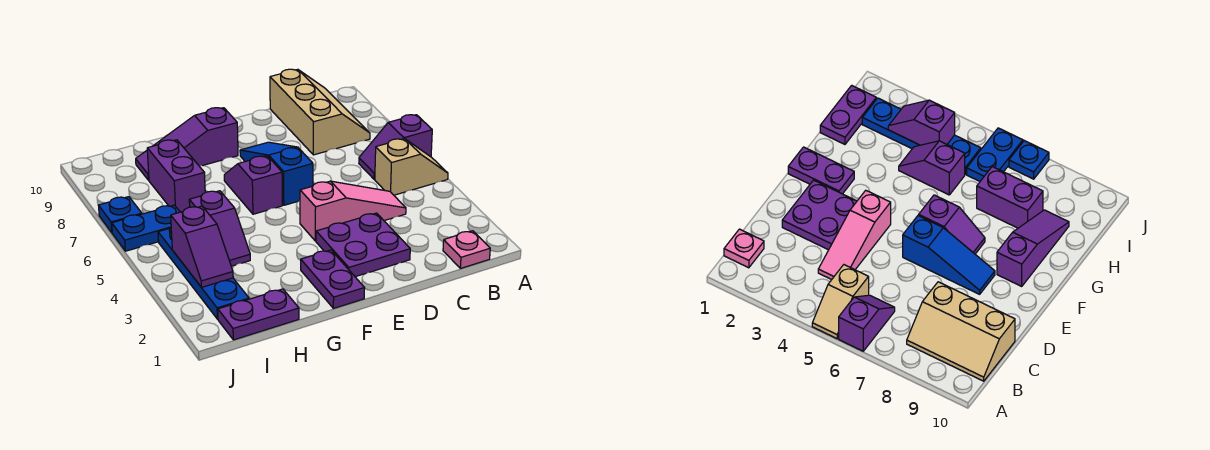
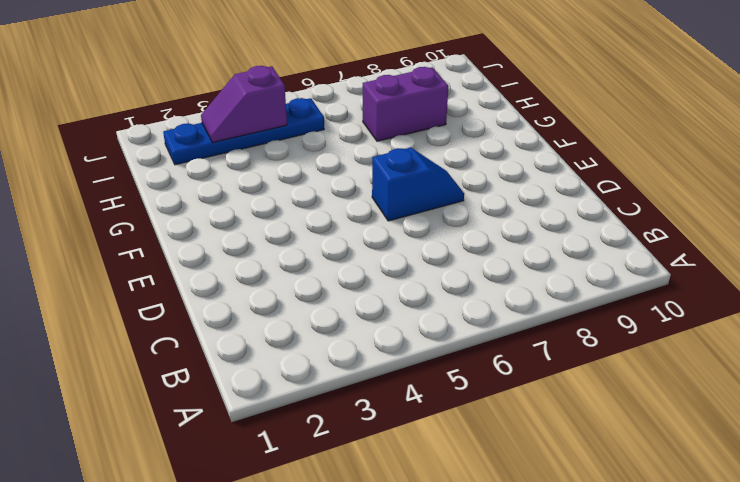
blue 1x2 slope [372,148,464,221] -> blue 1x3 slope [240,142,313,205]
none -> tan 1x2 slope [375,139,448,195]
none -> purple 1x2 slope [359,115,432,179]
none -> pink 1x1 plate [443,231,490,268]

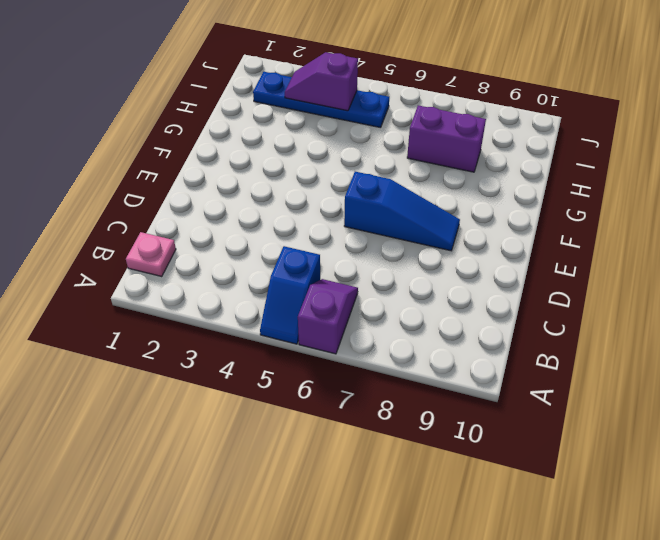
blue 1x2 slope [260,246,320,344] -> tan 1x2 slope [375,139,448,195]
none -> tan 2x3 slope [270,69,370,155]
none -> pink 1x3 slope [300,181,406,241]
none -> purple 2x2 plate [316,213,410,277]

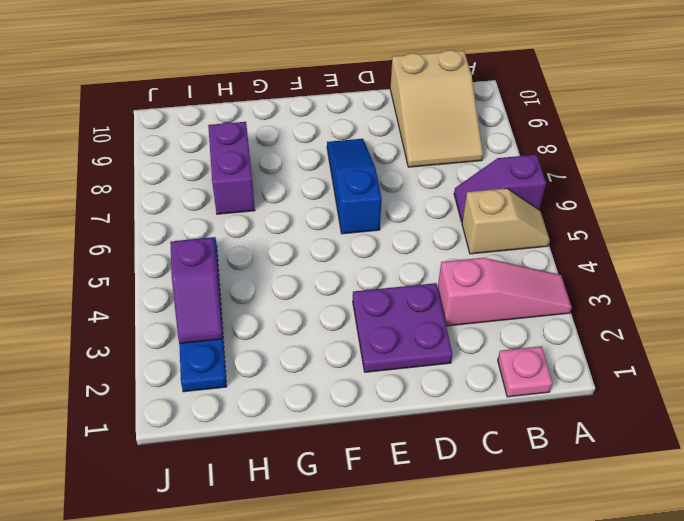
pink 1x3 slope [438,258,572,326] -> pink 1x3 slope moved to [300,181,406,241]
tan 2x3 slope [390,50,483,167] -> tan 2x3 slope turned to [270,69,370,155]
none -> purple 1x2 plate [301,250,365,308]
none -> purple 1x2 slope [224,156,282,214]
none -> purple 1x3 slope [136,108,238,180]

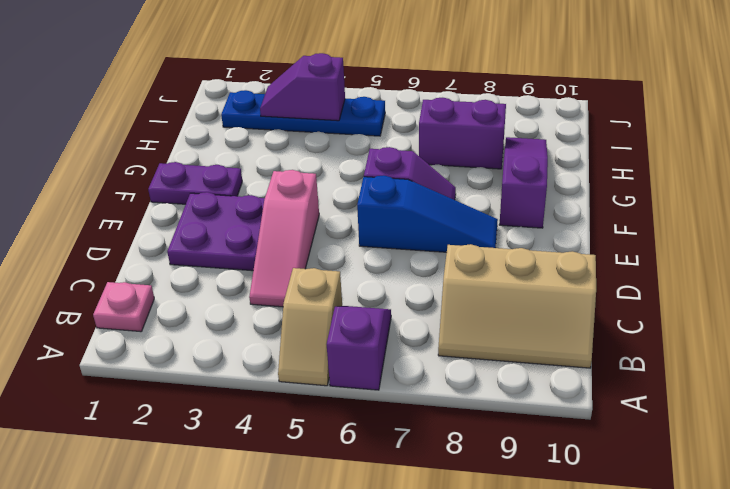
none -> purple 1x2 plate [218,289,299,340]
none -> purple 1x2 slope [189,191,250,266]
none -> blue 1x2 plate [112,205,180,251]

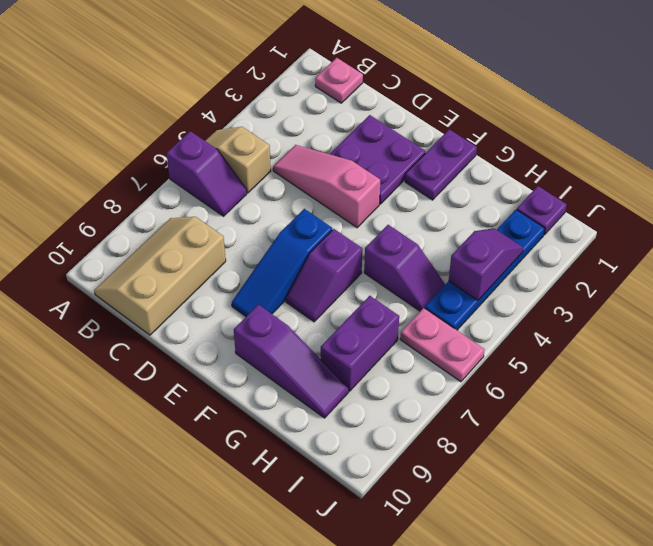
purple 1x2 slope [364,225,445,311] -> purple 1x2 slope turned to [189,191,250,266]
purple 1x1 plate [517,186,567,235] -> purple 1x2 plate [218,289,299,340]
pink 1x2 plate [400,308,485,382] -> blue 1x2 plate [112,205,180,251]
none -> blue 1x1 plate [98,197,142,232]

